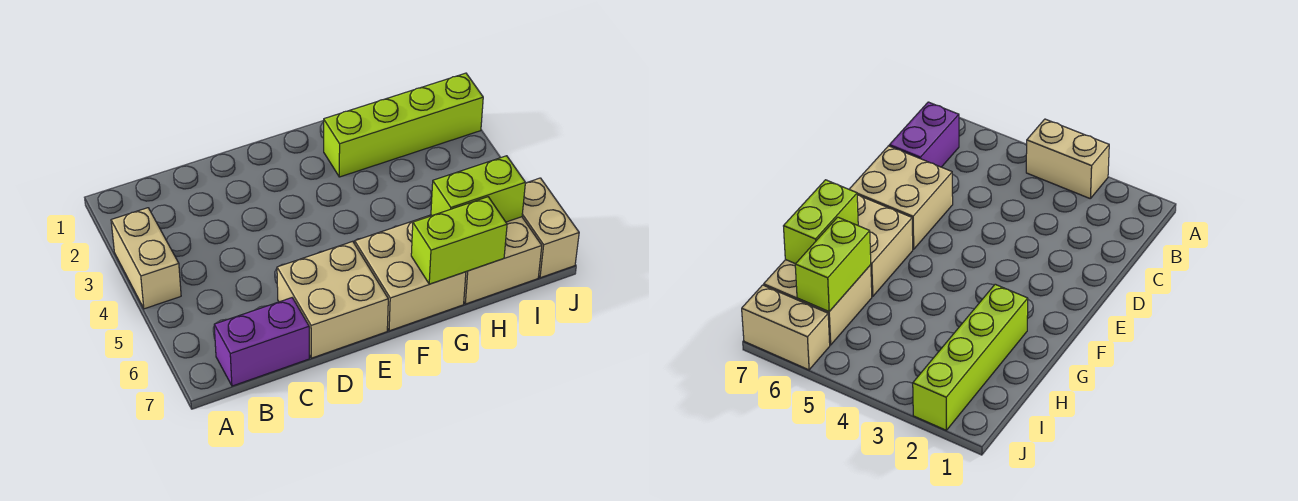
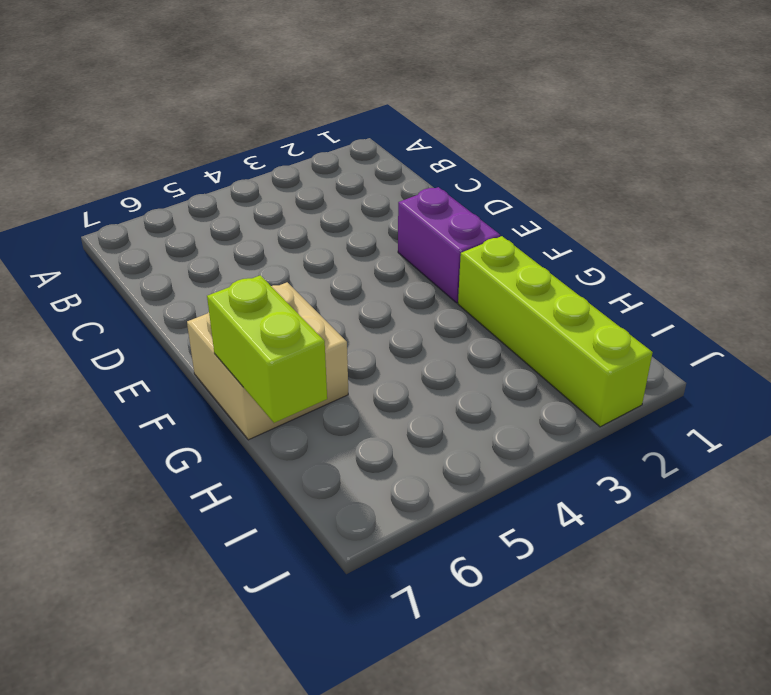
purple 1x2 brick [398,187,500,303] -> purple 1x2 brick moved to [214,298,309,386]
none -> tan 1x2 brick [111,208,181,309]
none -> tan 2x2 brick [277,241,388,358]

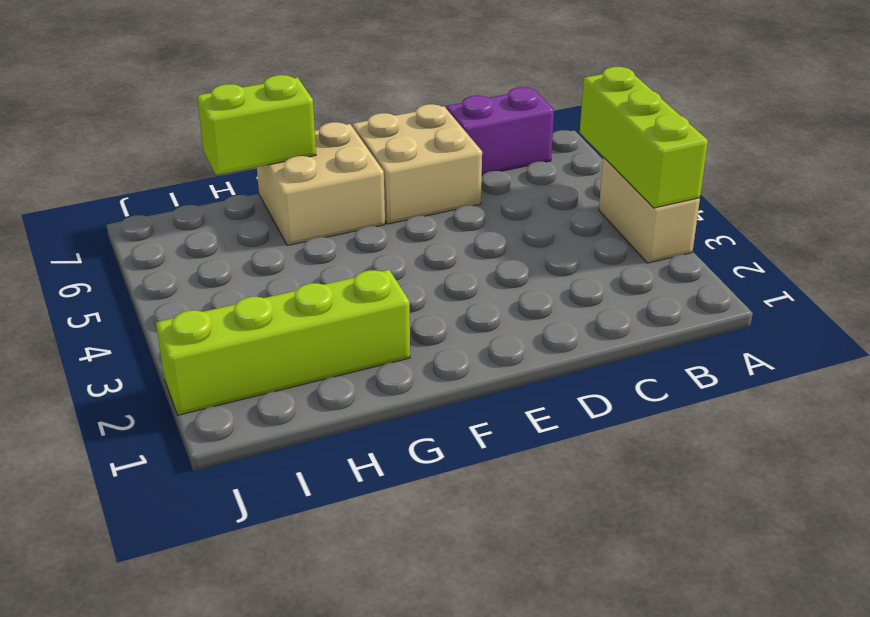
lime 1x3 brick [580,67,708,208] -> none
none -> tan 2x2 brick [464,217,542,304]
none -> tan 1x2 brick [522,178,579,278]

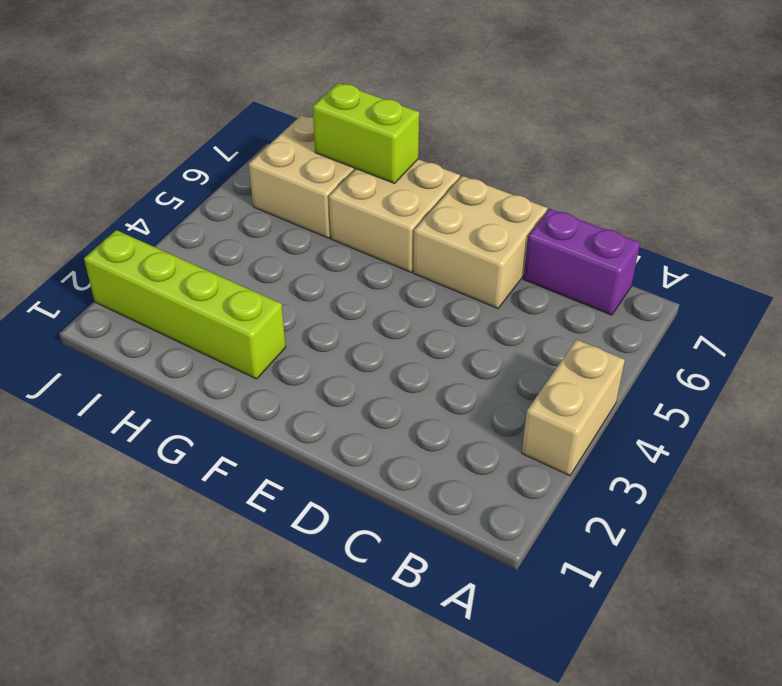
none -> tan 1x2 brick [522,178,579,278]
none -> lime 1x2 brick [431,156,525,222]

